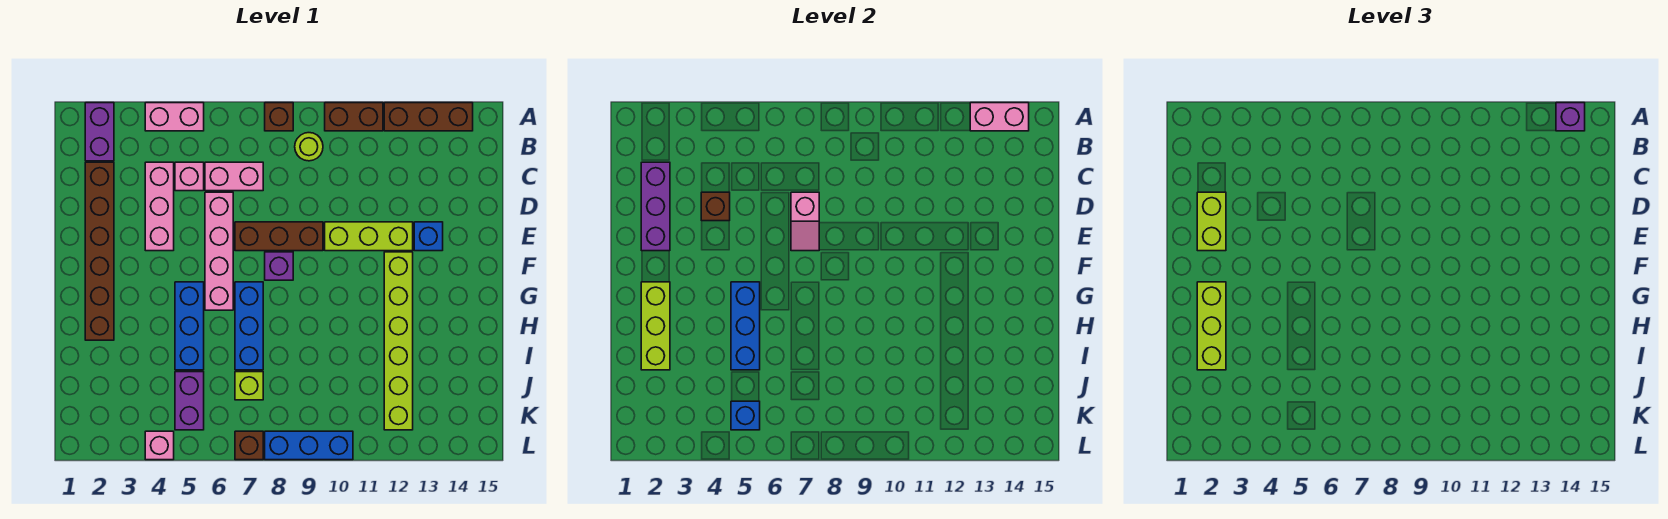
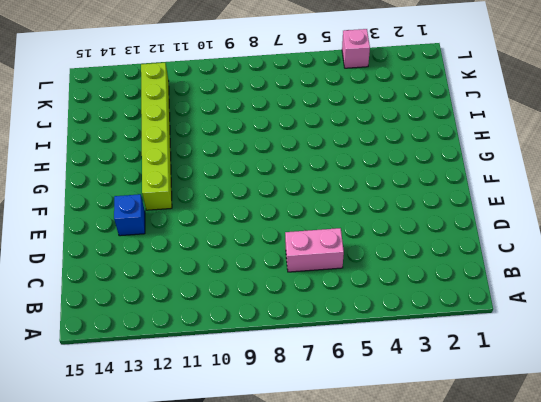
none -> purple 1x2 brick [85,103,114,161]
none -> pink 1x2 brick [145,103,204,131]
none -> brown 1x1 brick [265,103,293,131]
none -> brown 1x2 brick [325,103,383,131]

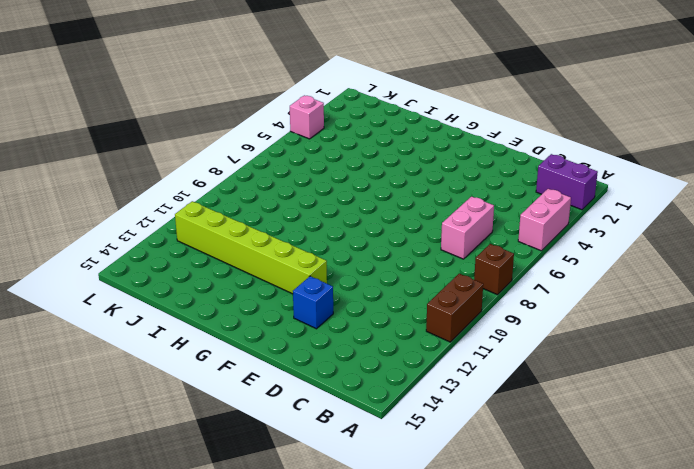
none -> brown 1x3 brick [384,103,473,131]
none -> lime 1x1 round brick [295,133,323,161]
none -> brown 1x6 brick [85,162,114,340]
none -> pink 1x3 brick [145,162,174,251]

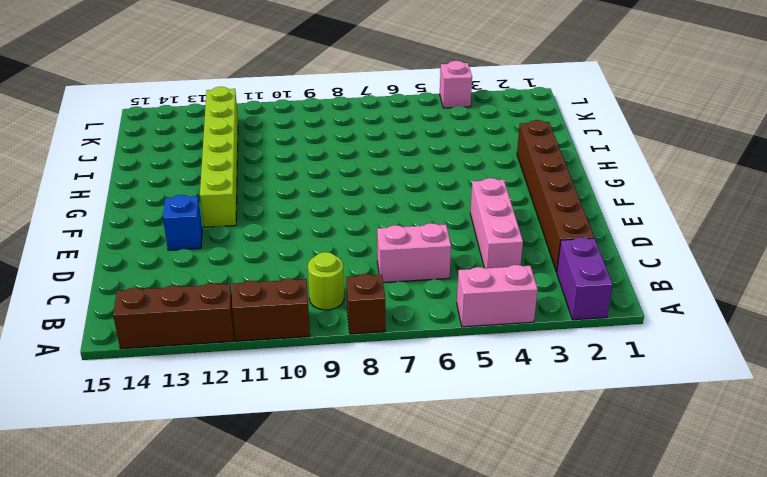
none -> pink 1x1 brick [175,162,204,191]
none -> pink 1x4 brick [205,192,233,310]
none -> brown 1x3 brick [235,222,323,251]
none -> lime 1x3 brick [325,222,413,251]

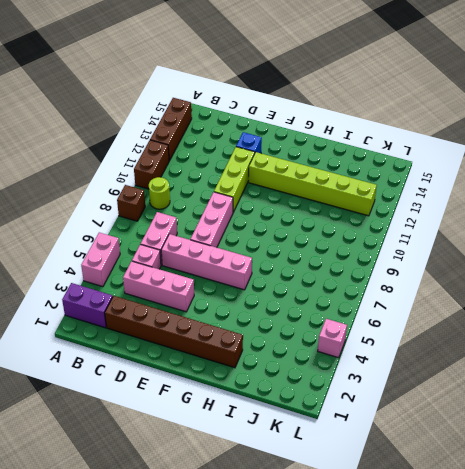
pink 1x3 brick [190,192,233,248] -> brown 1x3 brick [235,222,323,251]
none -> purple 1x1 brick [265,252,293,280]
none -> blue 1x3 brick [175,282,204,370]
none -> blue 1x3 brick [235,282,263,370]
none -> purple 1x2 brick [175,372,204,430]

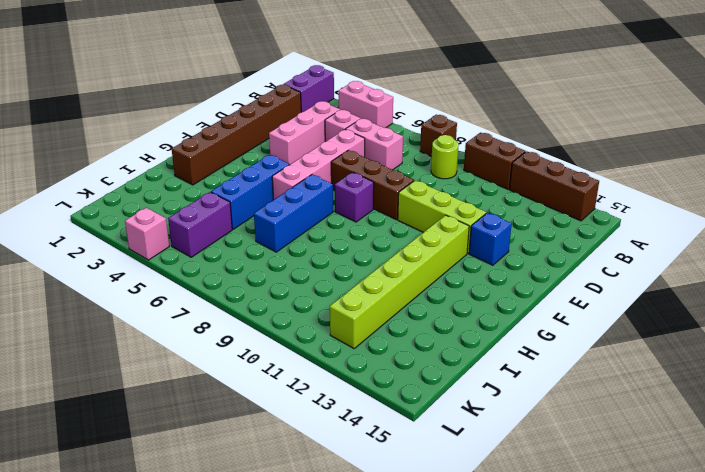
none -> lime 1x1 brick [235,372,263,400]
none -> brown 1x1 brick [235,431,263,460]
none -> blue 1x3 brick [265,431,353,460]
none -> pink 1x2 brick [970,103,1029,131]

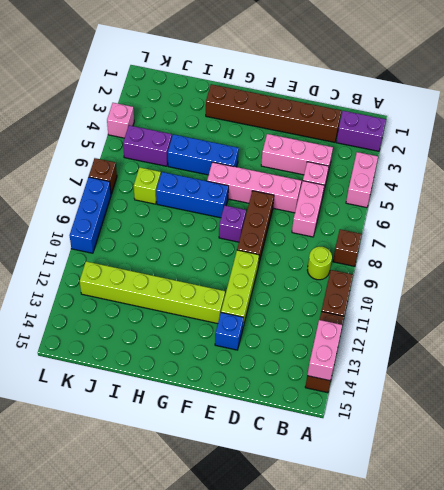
none -> purple 1x3 brick [641,162,670,251]
none -> brown 1x1 brick [701,192,730,221]
none -> pink 1x2 slope [791,192,819,251]
none -> lime 1x3 brick [641,282,670,370]

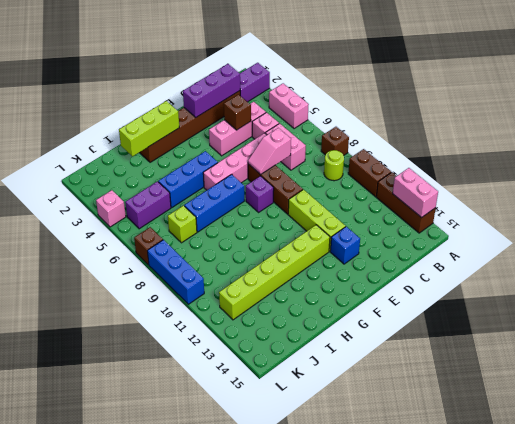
none -> blue 1x3 brick [731,282,760,370]
none -> blue 1x1 brick [731,401,760,430]
none -> purple 1x1 brick [1556,103,1585,131]
none -> lime 1x2 brick [1197,192,1226,251]

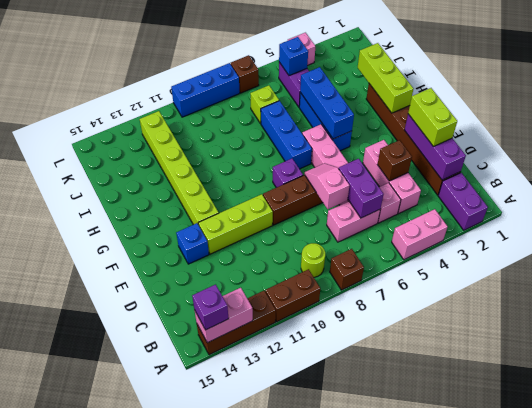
purple 1x2 brick [339,159,384,218] -> none
none -> lime 1x3 brick [1197,282,1226,370]

